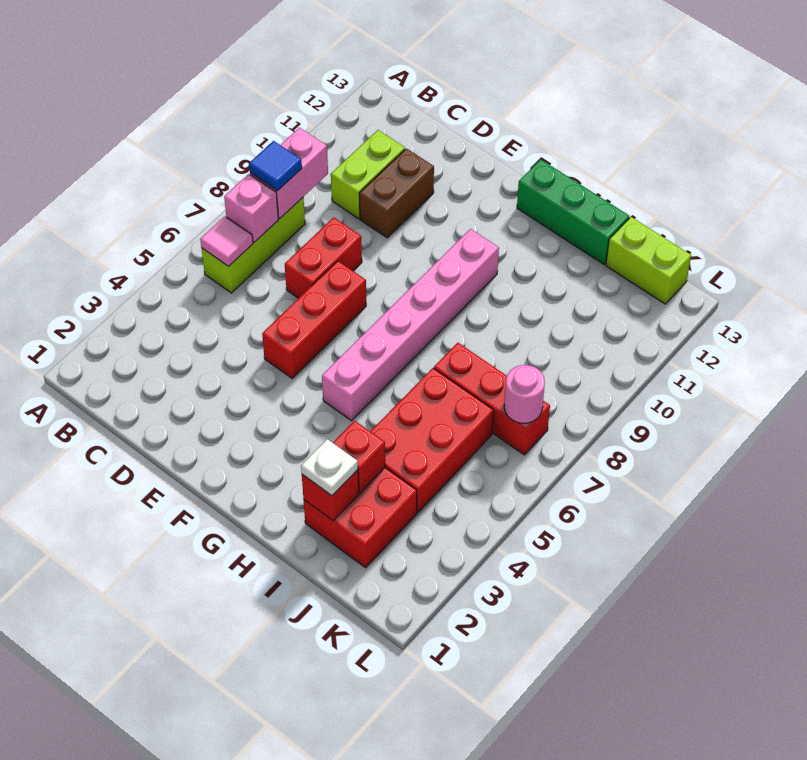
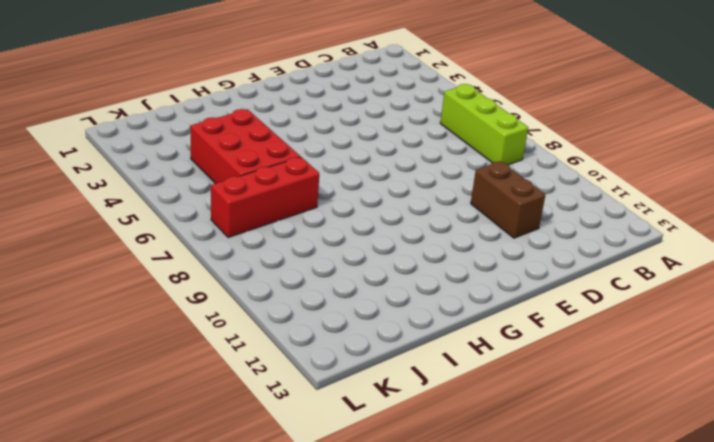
none -> lime 1x2 brick [331,130,405,219]
none -> red 1x2 brick [285,217,362,298]
none -> red 1x3 brick [262,261,366,378]

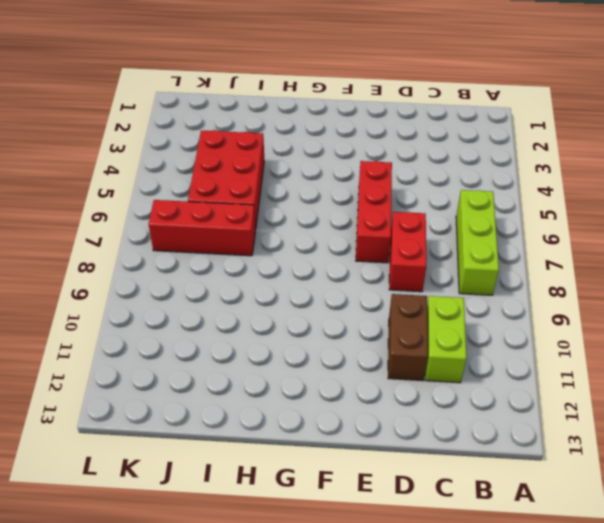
none -> pink 1x6 brick [322,229,499,421]
none -> green 1x3 brick [517,159,629,264]
none -> red 2x2 brick [304,468,417,568]

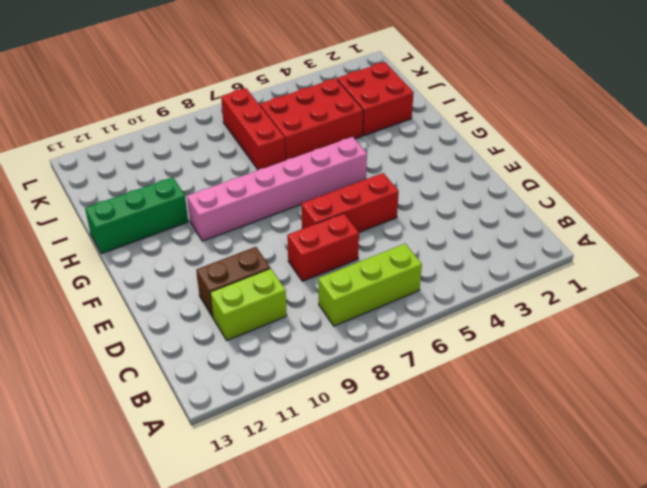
green 1x3 brick [85,177,188,254] -> green 1x3 brick turned to [517,159,629,264]
none -> lime 1x2 brick [606,217,691,304]
none -> pink 1x1 tile [200,216,253,266]
none -> pink 1x1 brick [224,174,278,242]

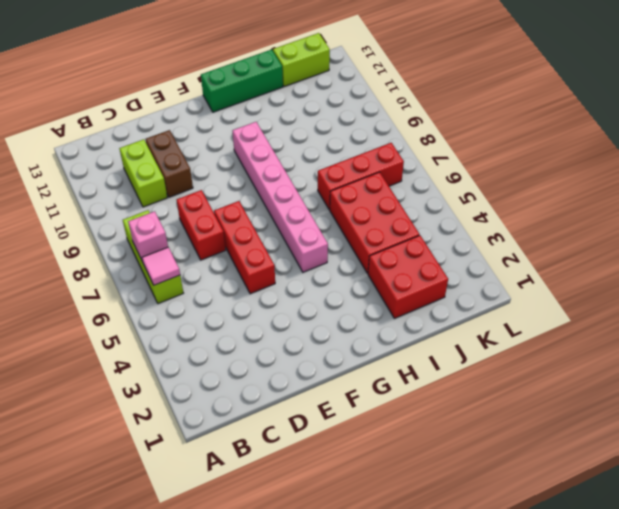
none -> pink 1x2 brick [250,128,328,219]
none -> red 1x1 brick [302,470,359,520]
none -> red 1x1 brick [333,421,385,493]

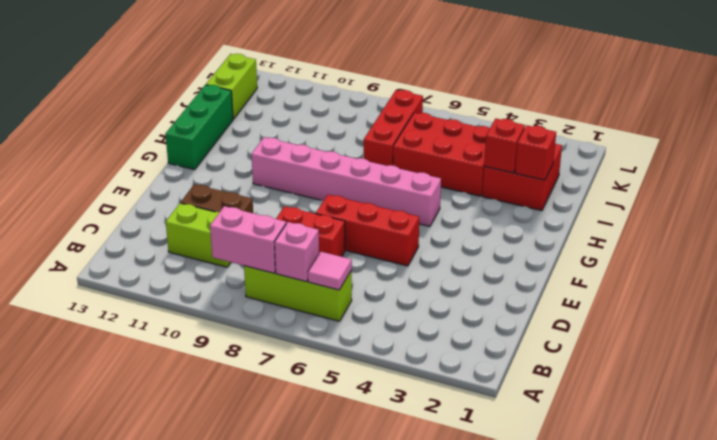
none -> pink 1x1 round brick [504,365,545,423]
none -> blue 1x1 tile [249,141,302,191]
none -> white 1x1 plate [301,439,358,496]

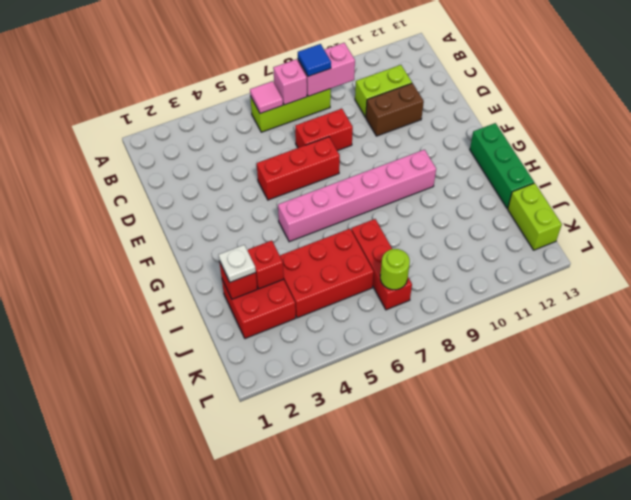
lime 1x1 round brick [380,249,410,290] -> pink 1x1 round brick [504,365,545,423]

